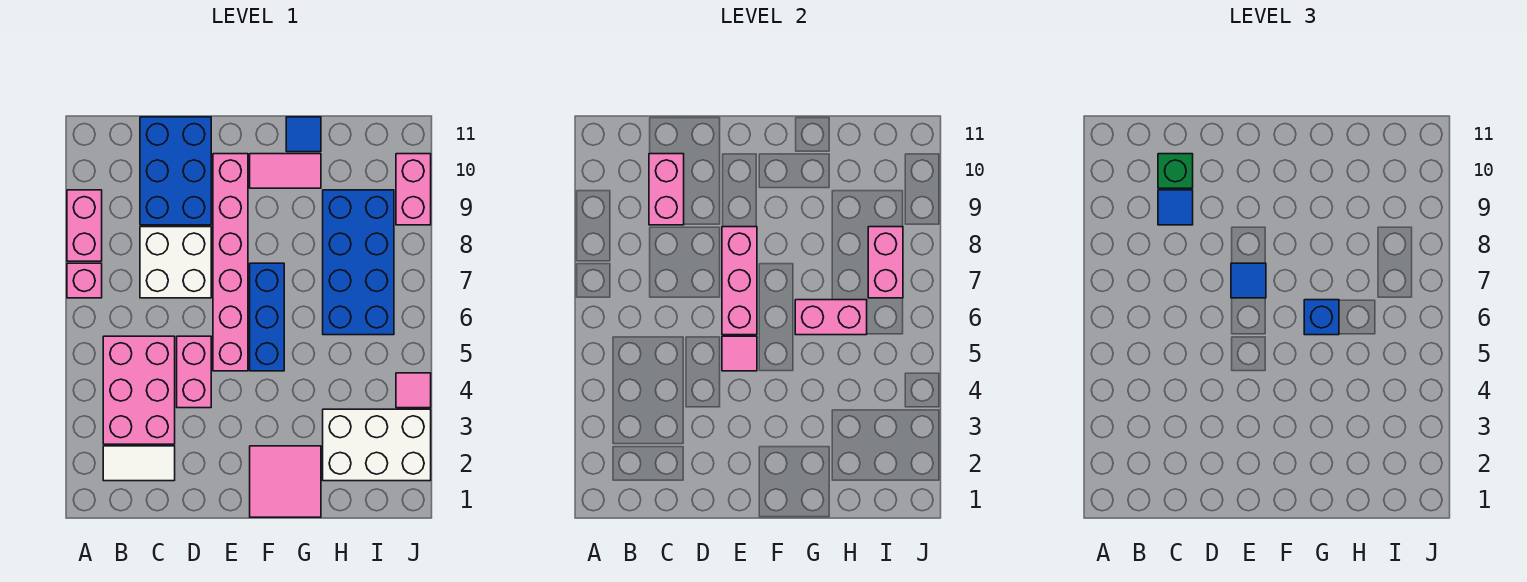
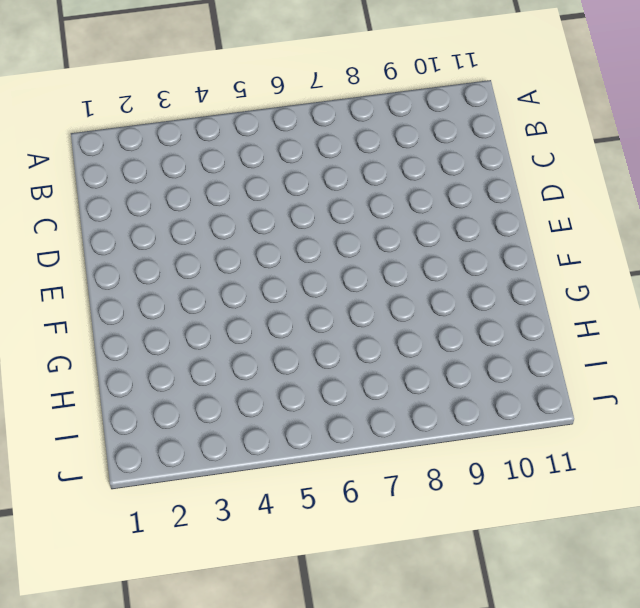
none -> pink 1x1 brick [67,263,102,298]
none -> pink 1x2 brick [67,190,102,261]
none -> white 1x2 tile [103,446,175,481]

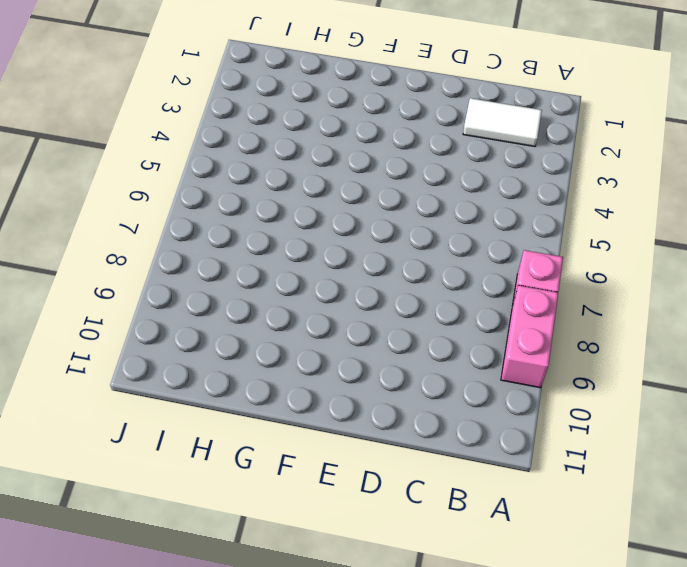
none -> pink 2x3 brick [103,336,175,444]
none -> white 2x2 brick [140,227,211,298]
none -> blue 2x3 brick [140,117,211,225]

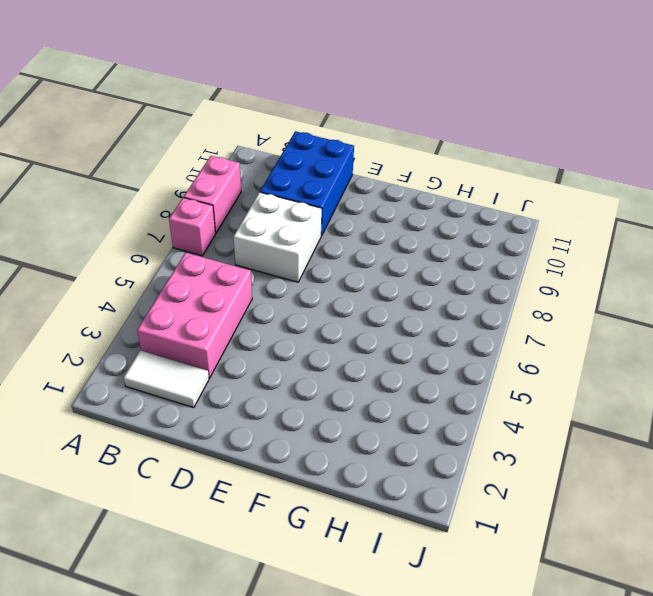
none -> pink 1x2 brick [177,336,211,408]
none -> pink 1x6 brick [213,154,248,371]
none -> pink 2x2 tile [250,446,321,517]

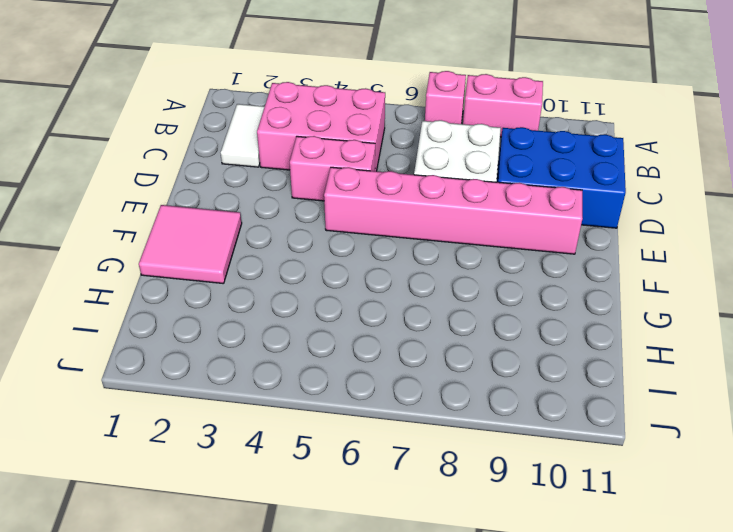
none -> blue 1x3 brick [250,263,284,371]
none -> pink 1x2 tile [250,154,321,188]
none -> blue 1x1 tile [286,117,321,152]

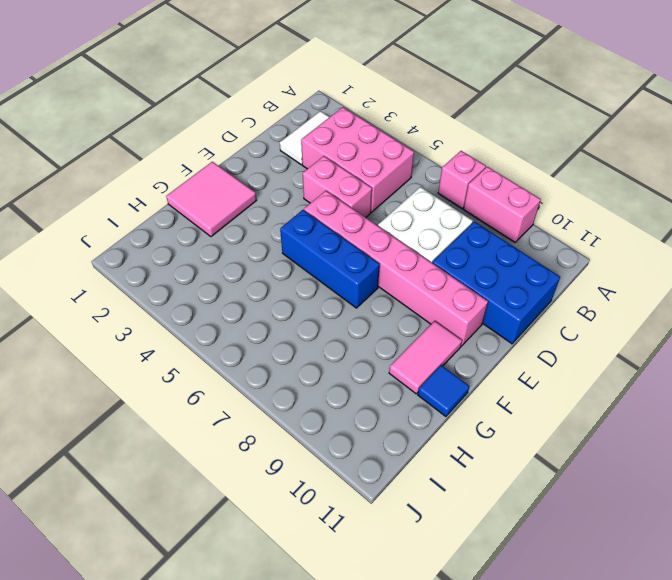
none -> white 2x3 brick [323,409,431,481]
none -> blue 2x4 brick [323,190,394,335]
none -> pink 1x1 tile [396,373,431,408]

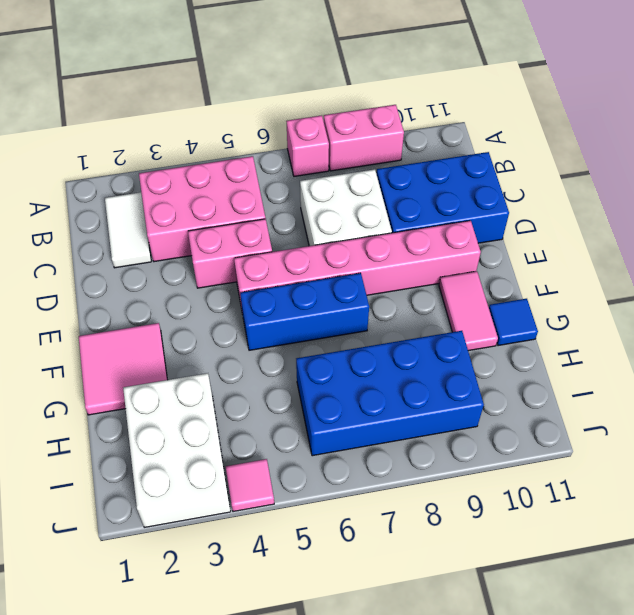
none -> pink 1x2 brick [396,154,431,225]
none -> pink 1x2 brick [649,154,684,225]
none -> pink 1x1 tile [722,336,757,371]

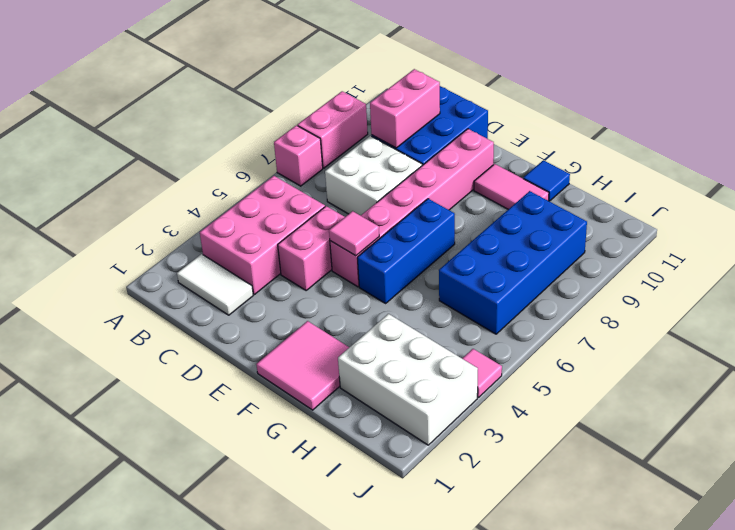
none -> pink 1x2 brick [396,154,431,225]
none -> pink 1x3 brick [722,227,757,335]
none -> pink 1x2 brick [795,300,867,335]

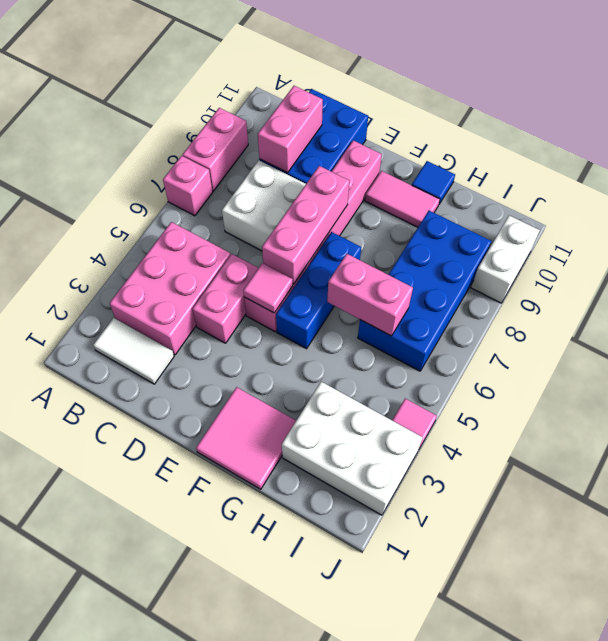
white 1x2 brick [471,215,540,303] -> pink 1x2 brick [396,154,431,225]
none -> pink 1x2 brick [868,227,903,298]
none -> blue 1x1 tile [1158,190,1193,225]
none -> green 1x1 brick [1158,154,1193,188]

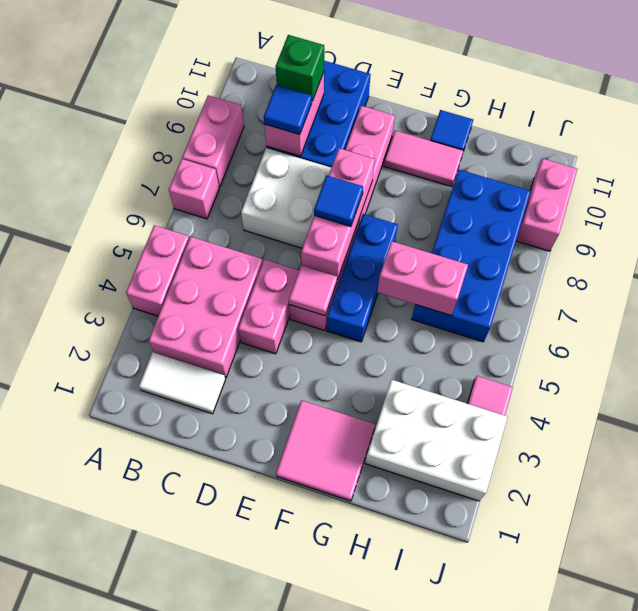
pink 1x2 brick [126,225,189,316] -> pink 1x2 brick moved to [868,227,903,298]
none -> blue 1x1 brick [1304,300,1339,335]

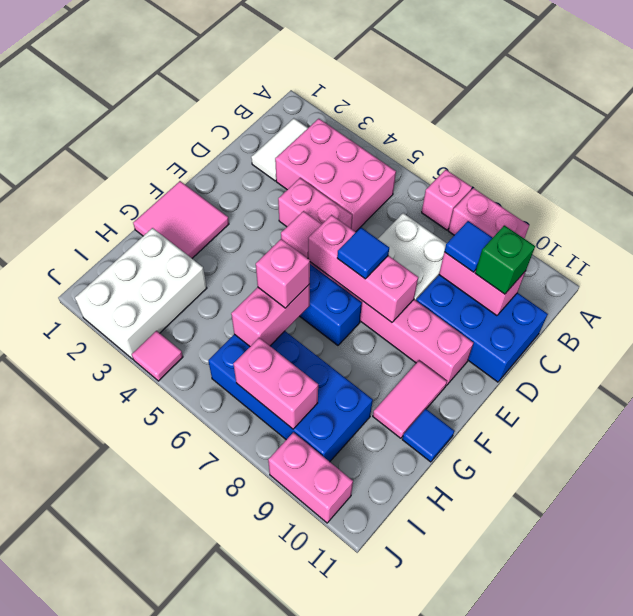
pink 1x1 brick [256,239,310,308] -> blue 1x1 brick [1304,300,1339,335]

